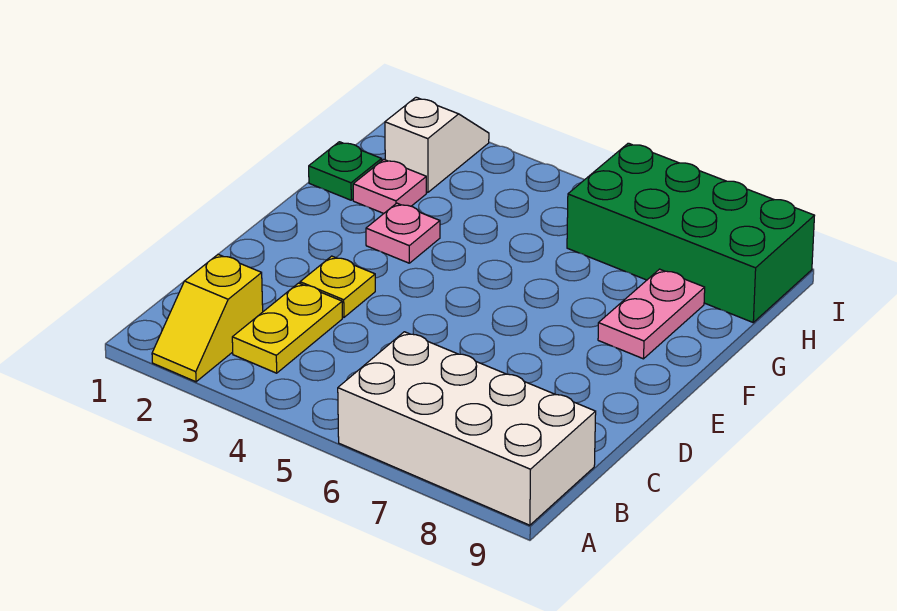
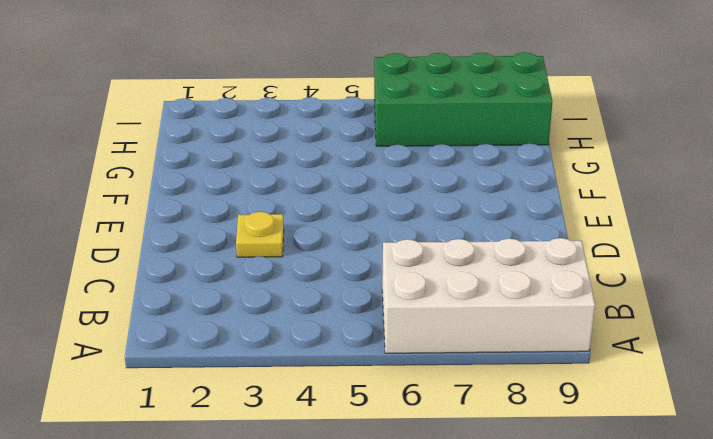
none -> yellow 1x2 slope [152,255,263,382]
none -> yellow 1x2 plate [232,283,342,373]

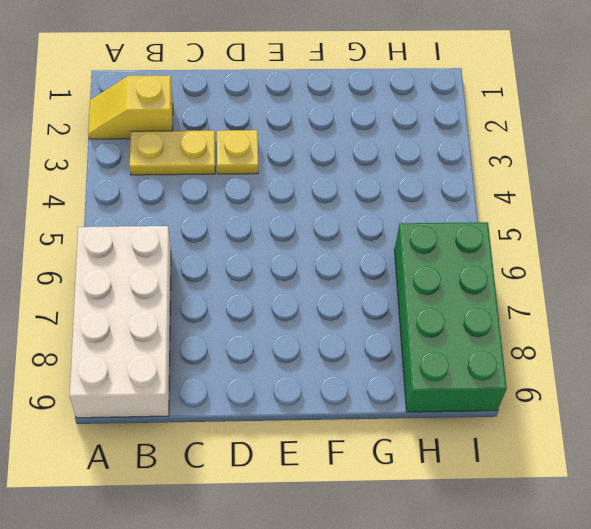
none -> pink 1x1 plate [366,203,440,263]
none -> pink 1x2 plate [598,269,705,359]

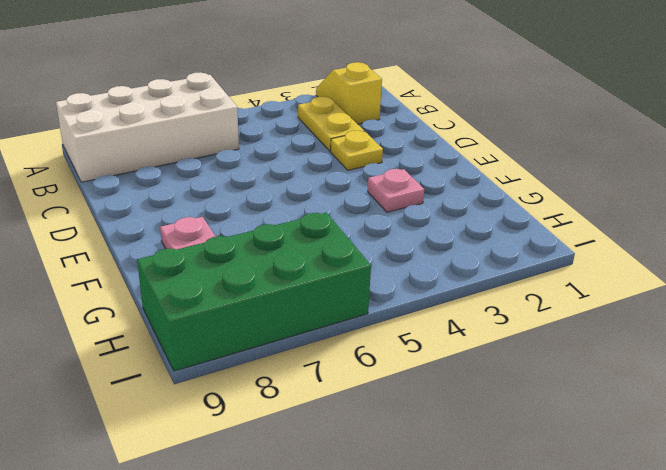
none -> green 1x1 plate [309,142,382,200]
none -> pink 1x1 plate [353,159,426,213]

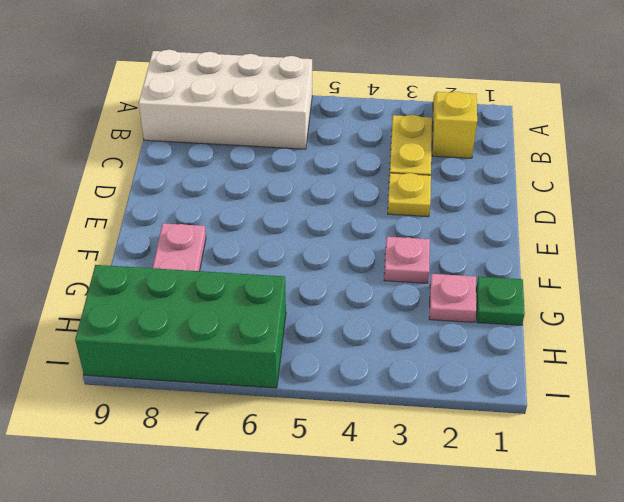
none -> white 1x2 slope [385,97,489,192]

